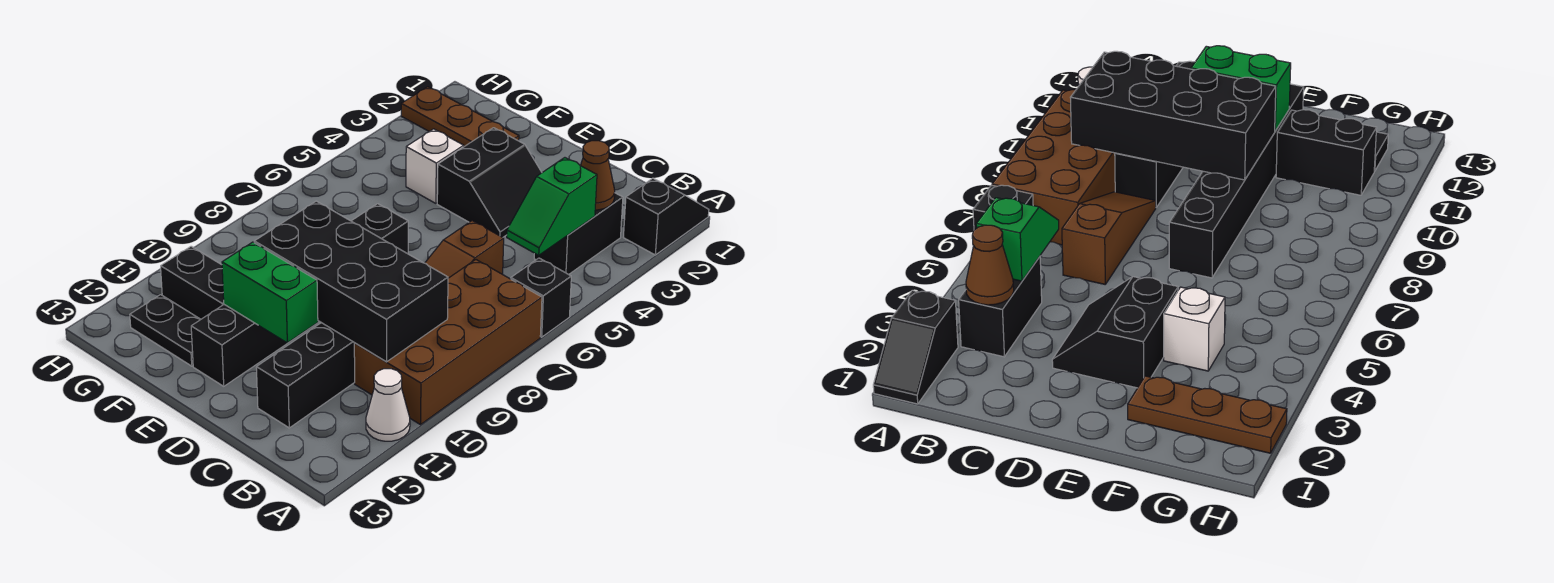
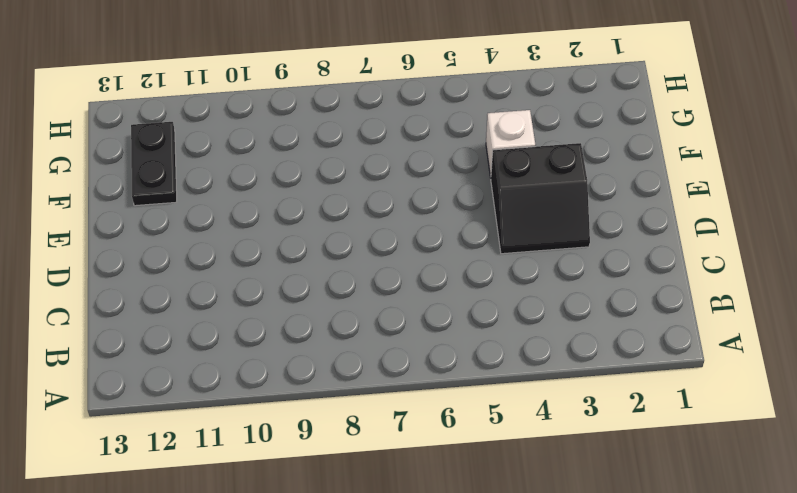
none -> black 1x2 slope [623,178,709,255]
none -> black 1x1 brick [511,258,571,337]
none -> brown 2x4 brick [354,260,542,425]

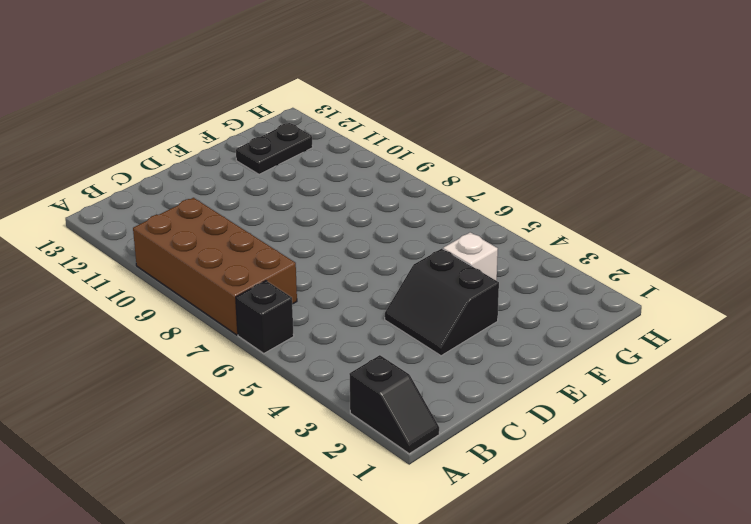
none -> white 1x1 cone [366,369,410,441]
none -> black 1x2 brick [534,193,623,274]
none -> brown 1x3 slope [425,221,504,278]

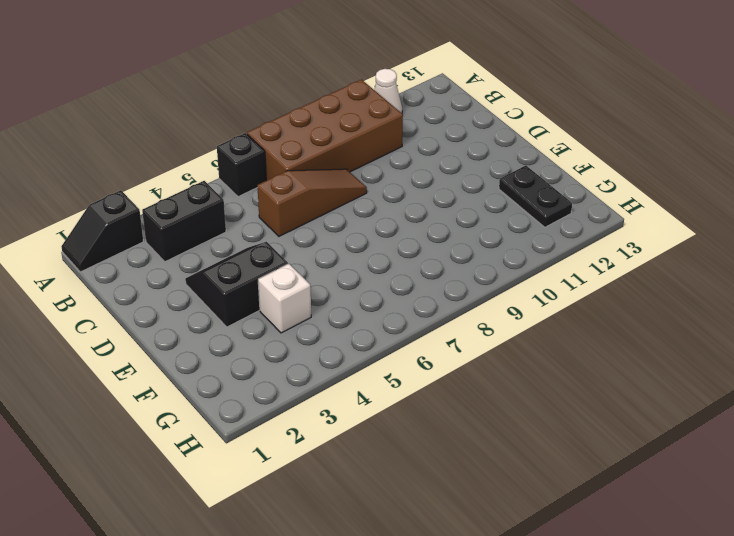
none -> black 1x4 brick [256,323,355,428]
none -> black 1x6 brick [191,204,408,386]
none -> brown 1x3 plate [401,87,519,147]

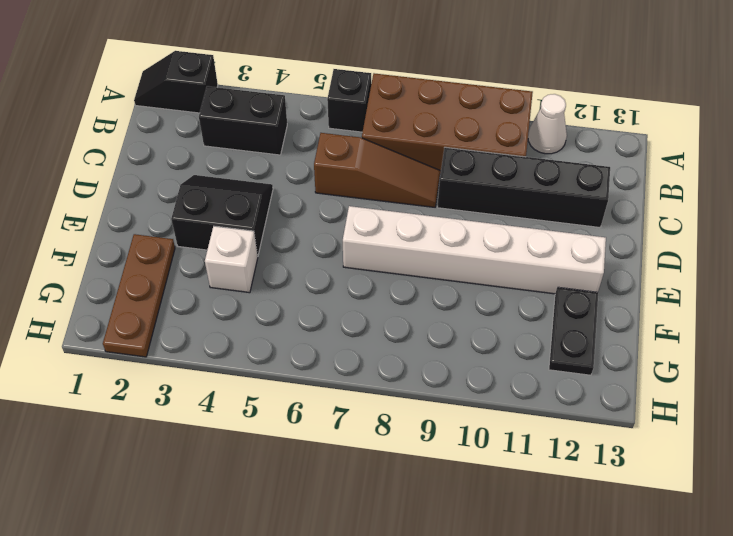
white 1x6 brick [343,206,606,294] -> black 1x6 brick [191,204,408,386]
none -> black 1x2 brick [161,246,224,319]
none -> brown 1x1 cone [581,141,615,210]
none -> green 1x2 slope [507,158,597,255]

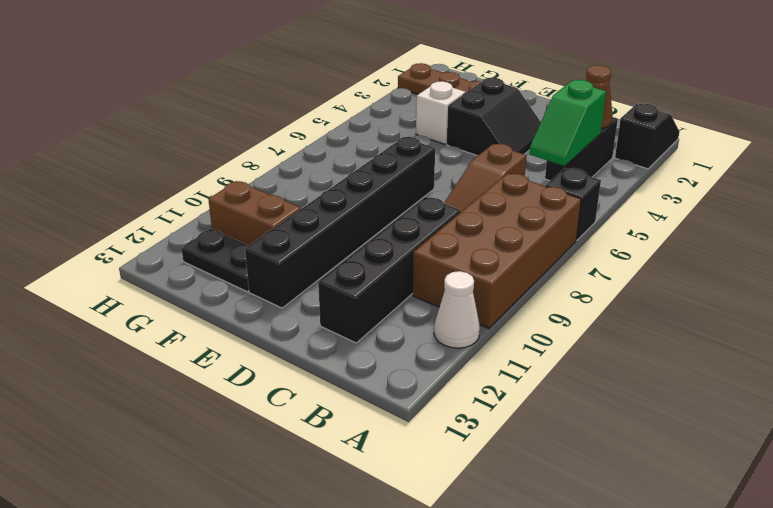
brown 1x2 brick [208,181,301,245] -> black 1x2 brick [161,246,224,319]
none -> black 2x4 brick [254,201,448,362]
none -> green 1x2 brick [222,242,318,343]

